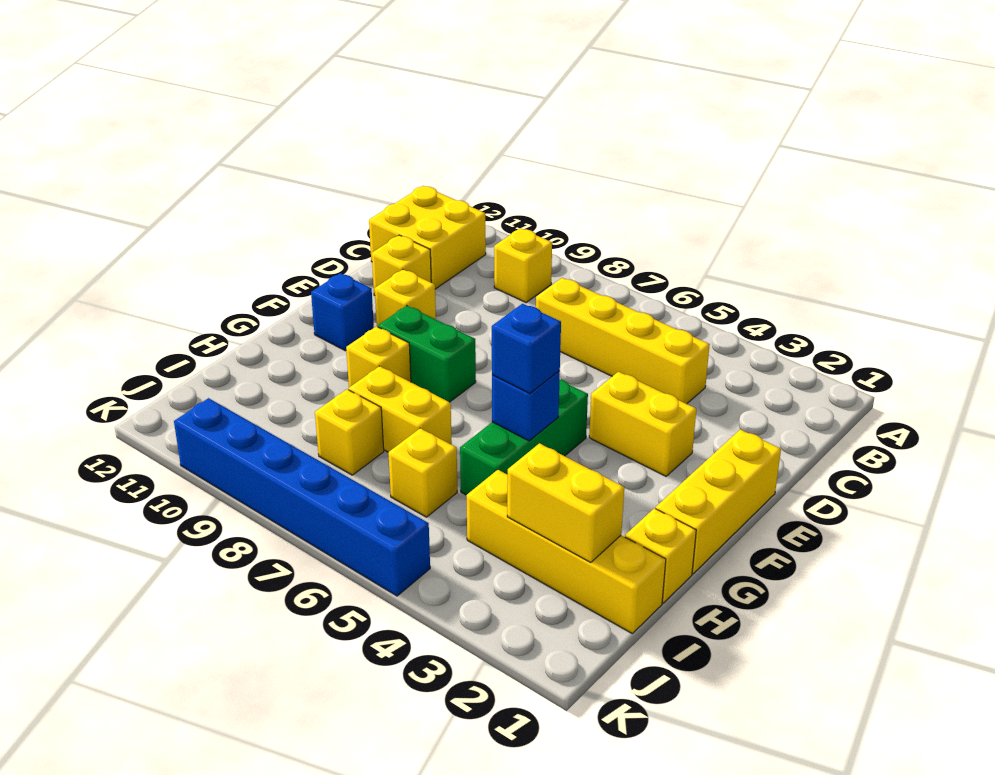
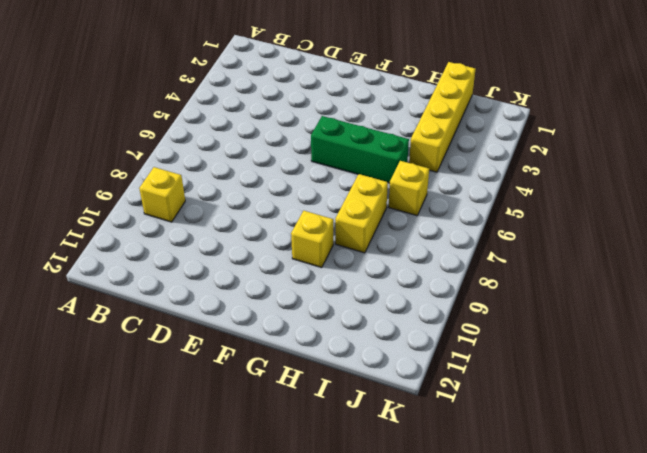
none -> yellow 2x2 brick [369,186,486,289]
none -> yellow 1x4 brick [536,278,710,404]
none -> yellow 1x1 brick [372,235,431,295]

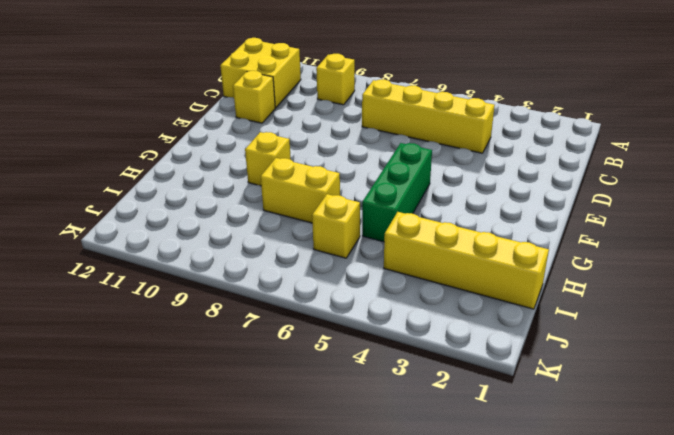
none -> yellow 1x3 brick [656,429,781,574]
none -> yellow 1x2 brick [589,372,696,476]
none -> yellow 1x1 brick [375,269,436,327]

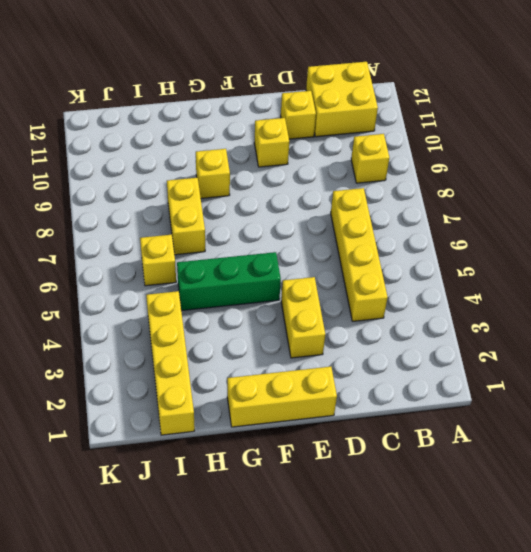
none -> green 1x2 brick [378,306,476,402]
none -> blue 1x1 brick [311,273,374,350]
none -> yellow 1x1 brick [625,508,696,603]

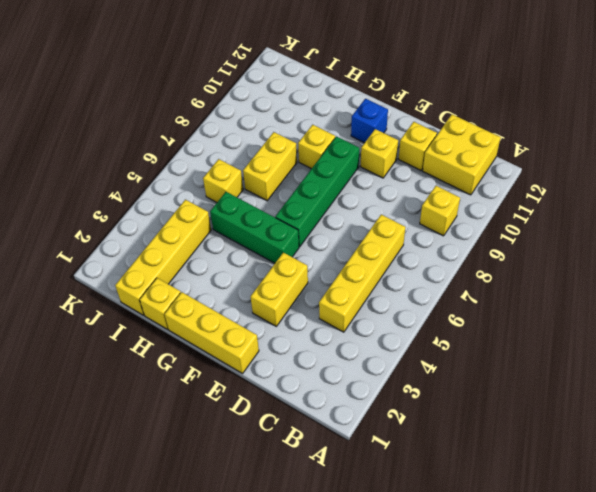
green 1x4 brick [275,137,359,247] -> green 1x2 brick [378,306,476,402]
none -> yellow 1x1 brick [315,389,384,475]
none -> blue 1x6 brick [174,398,430,596]
none -> blue 1x1 brick [492,371,560,441]

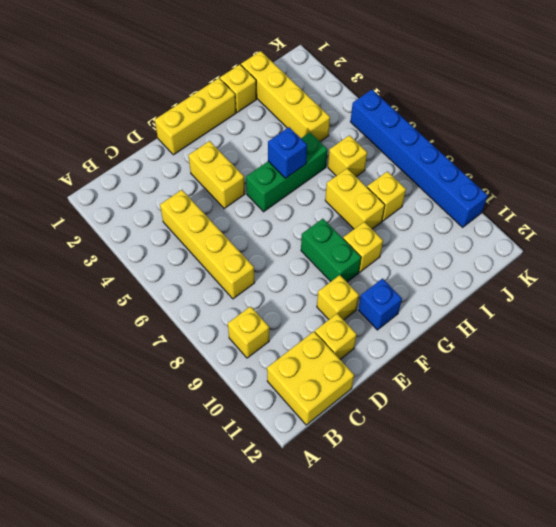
none -> yellow 1x2 brick [507,443,624,563]
none -> blue 1x1 brick [492,304,561,393]

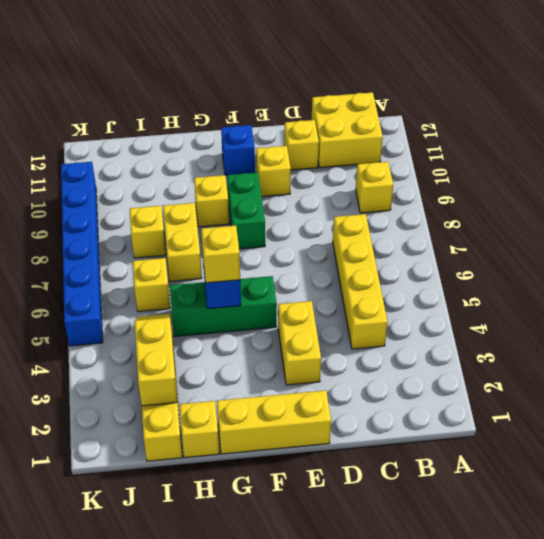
yellow 1x1 brick [201,226,240,283] -> blue 1x1 brick [492,304,561,393]

